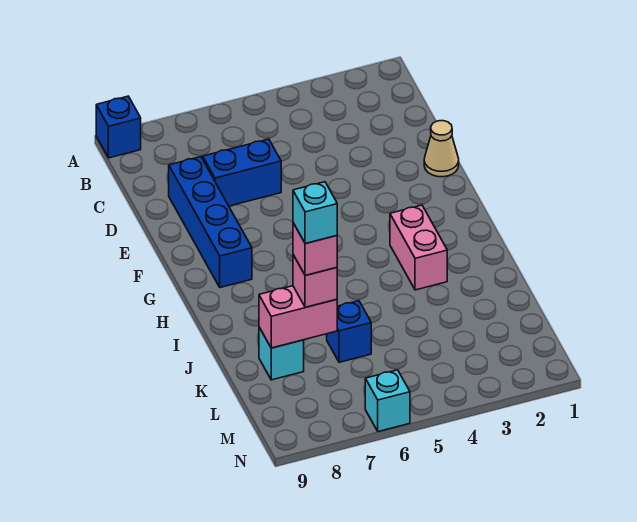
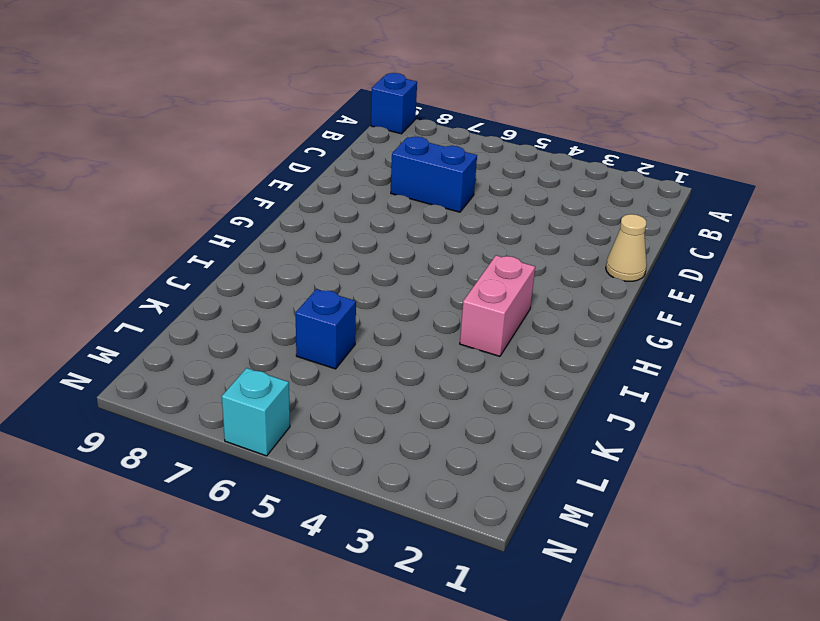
none -> blue 1x4 brick [169,157,252,288]
none -> cyan 1x1 brick [259,327,304,380]
none -> pink 1x2 brick [259,286,337,348]

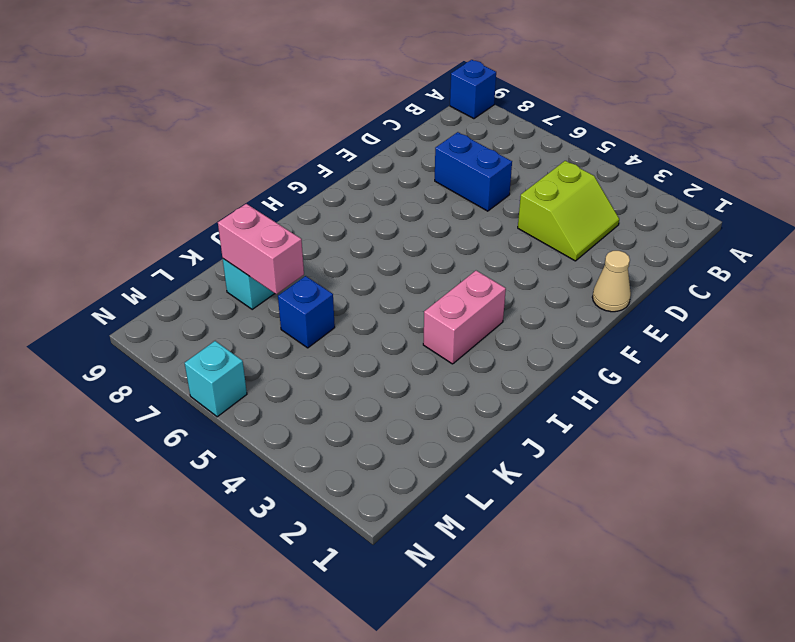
lime 2x2 slope [518,161,619,261] -> none
none -> blue 1x4 brick [169,157,252,288]
none -> pink 1x1 brick [293,255,337,307]
none -> pink 1x1 brick [293,223,337,276]

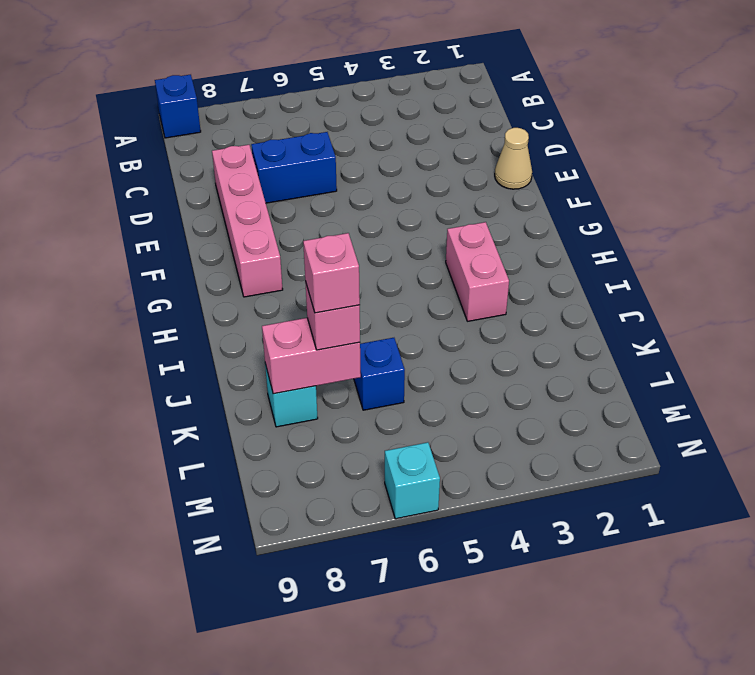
pink 1x4 brick [212,145,283,297] -> blue 1x4 brick [169,157,252,288]
none -> cyan 1x1 brick [293,182,337,244]

